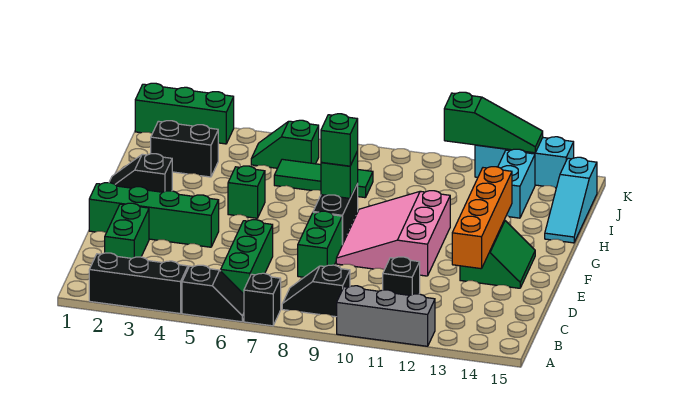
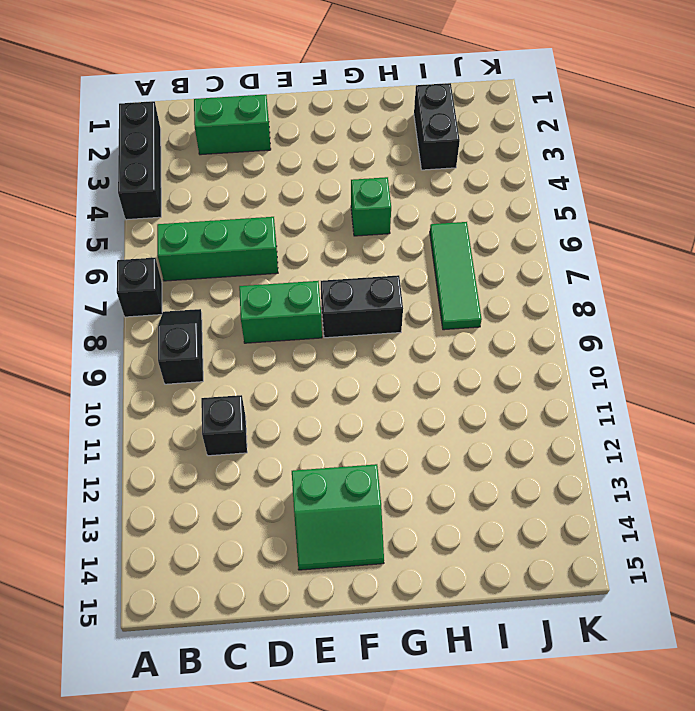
none -> black 1x2 slope [182,265,244,322]
none -> grey 1x3 brick [337,286,435,346]
none -> green 1x4 brick [89,183,219,247]

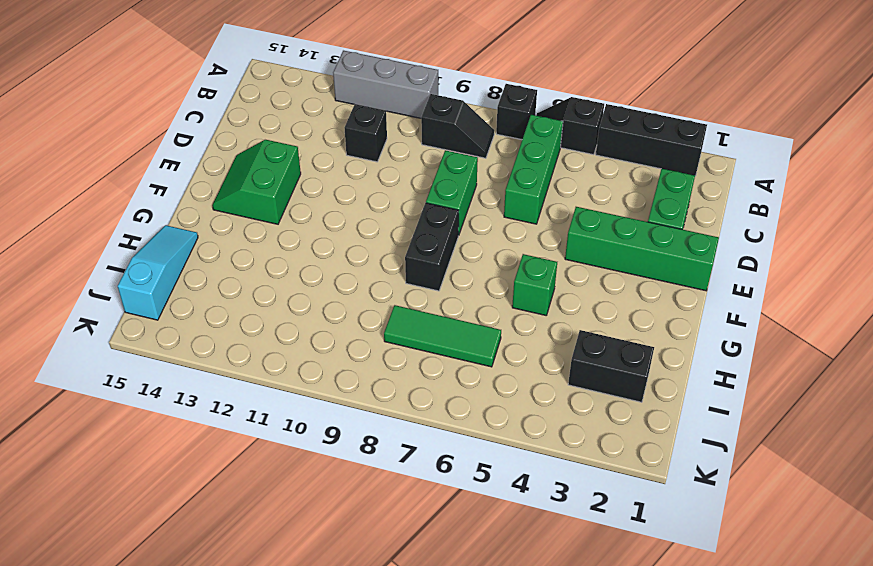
none -> pink 3x3 slope [336,191,450,276]
none -> black 1x2 slope [109,154,172,192]
none -> cyan 1x2 brick [498,149,535,218]

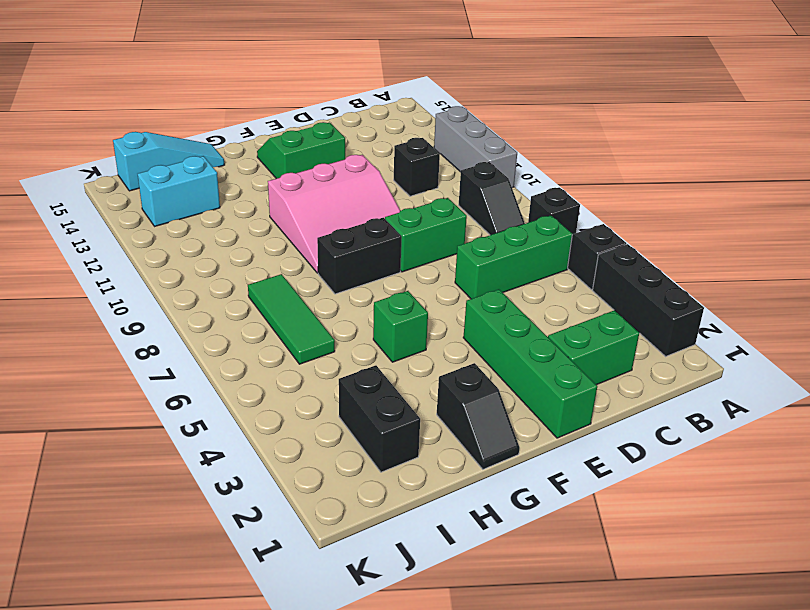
none -> green 1x2 slope [251,120,319,168]
none -> green 1x3 brick [135,83,234,144]
none -> cyan 1x3 brick [475,137,574,188]

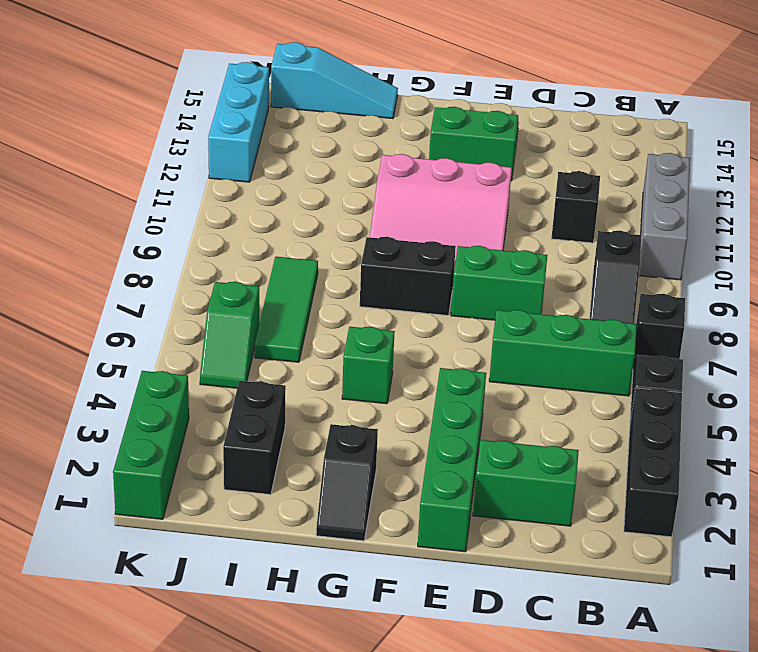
none -> cyan 1x2 brick [498,149,535,218]
none -> orange 1x4 brick [452,167,512,269]
none -> green 1x1 brick [321,151,358,198]

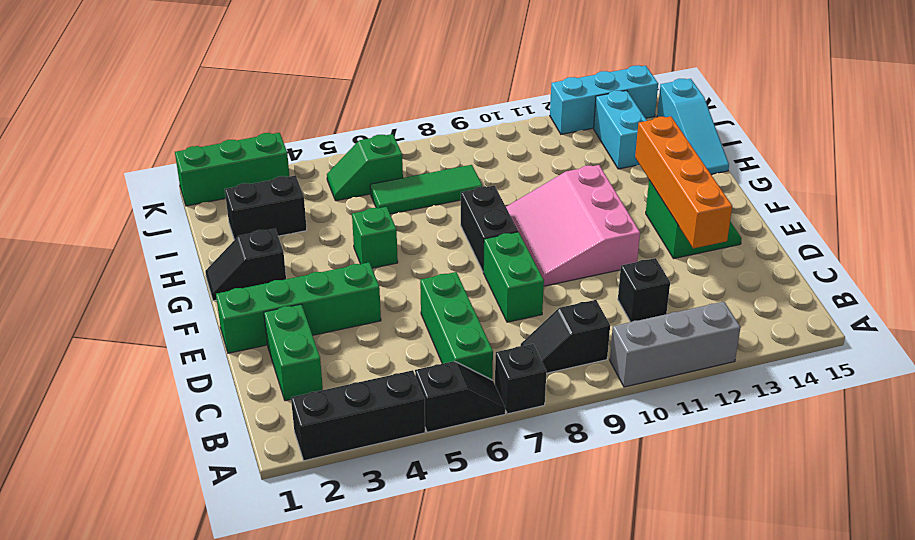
none -> green 1x1 brick [321,151,358,198]
none -> green 1x3 slope [444,92,543,153]
none -> green 1x1 brick [321,114,358,166]

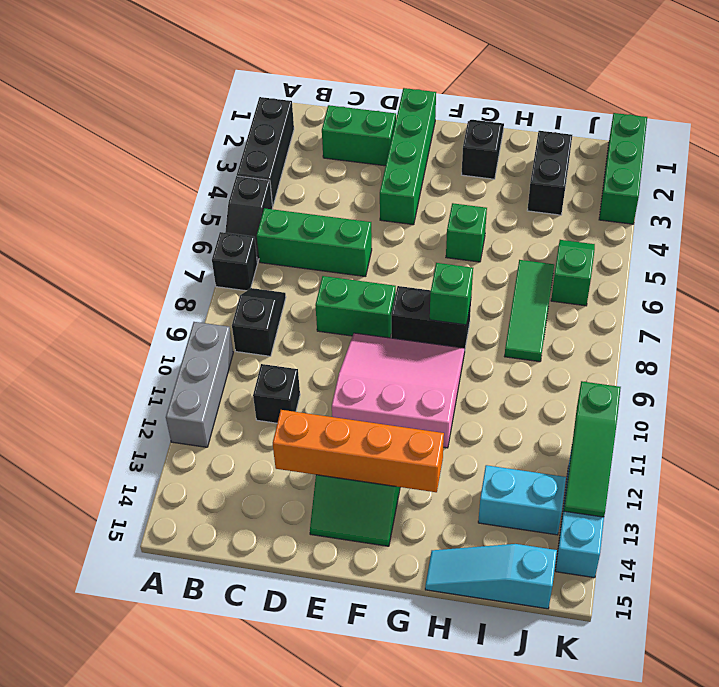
none -> green 1x1 brick [321,114,358,166]

